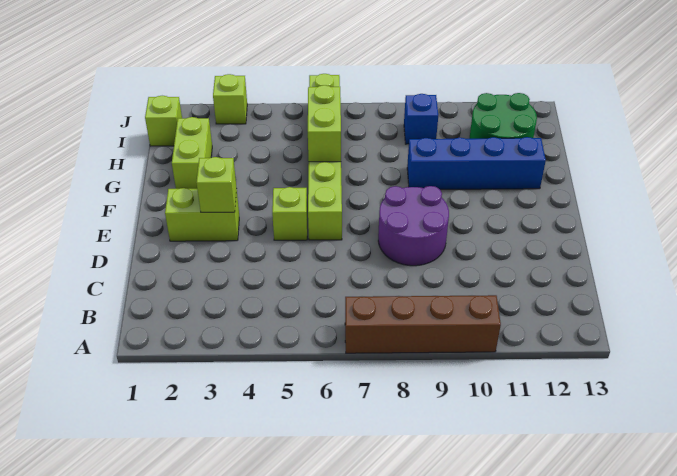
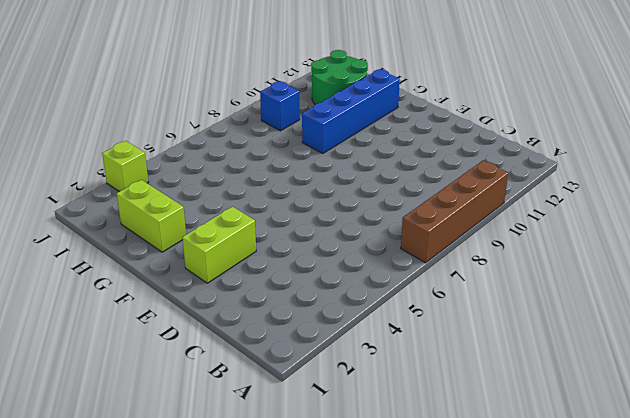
none -> purple 2x2 round brick [378,186,449,266]
none -> lime 1x1 brick [272,187,307,240]
none -> lime 1x6 brick [308,74,342,240]

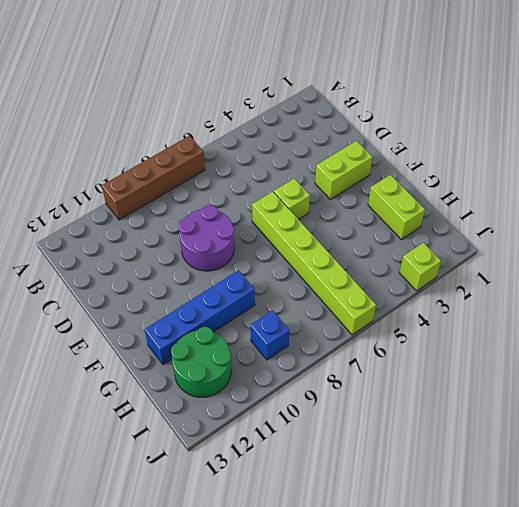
none -> lime 1x1 brick [145,96,182,146]
none -> lime 1x1 brick [196,157,237,212]
none -> lime 1x2 brick [308,85,341,162]

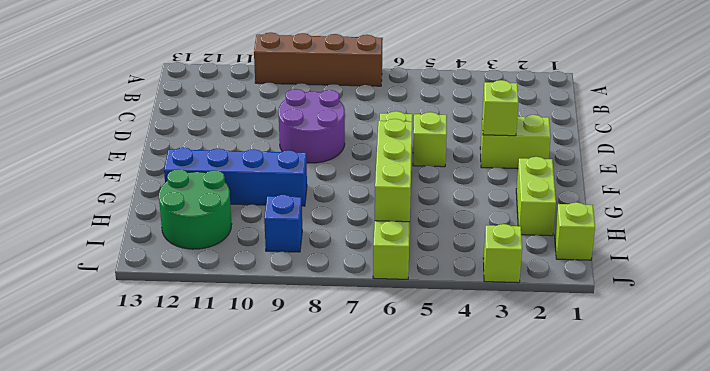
lime 1x3 brick [375,119,412,222] -> lime 1x2 brick [308,85,341,162]

